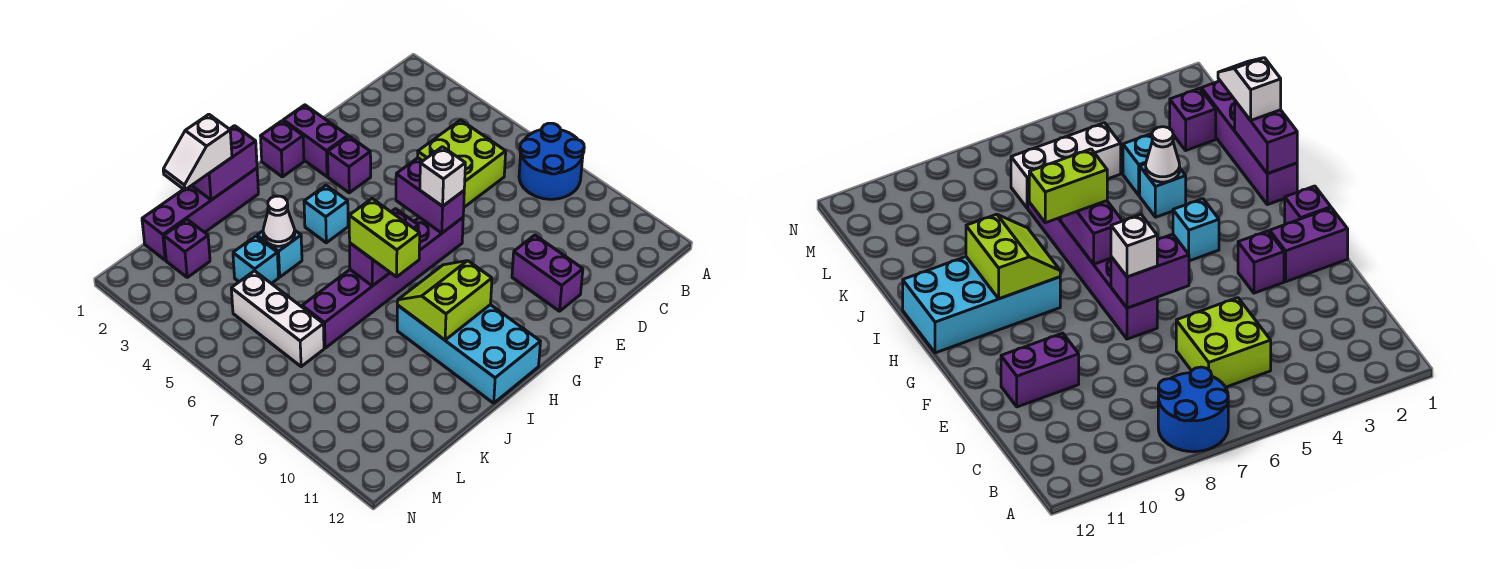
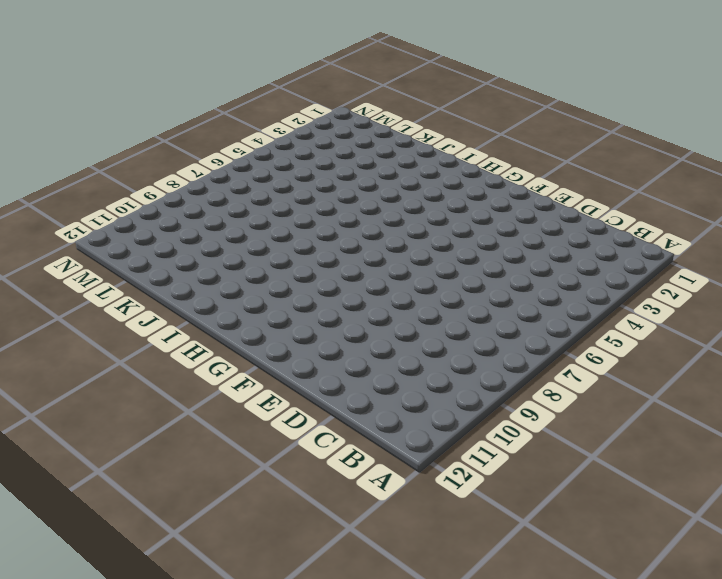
none -> blue 2x2 round brick [519,123,584,199]
none -> lime 2x2 brick [418,120,506,207]
none -> purple 1x2 brick [512,235,583,311]

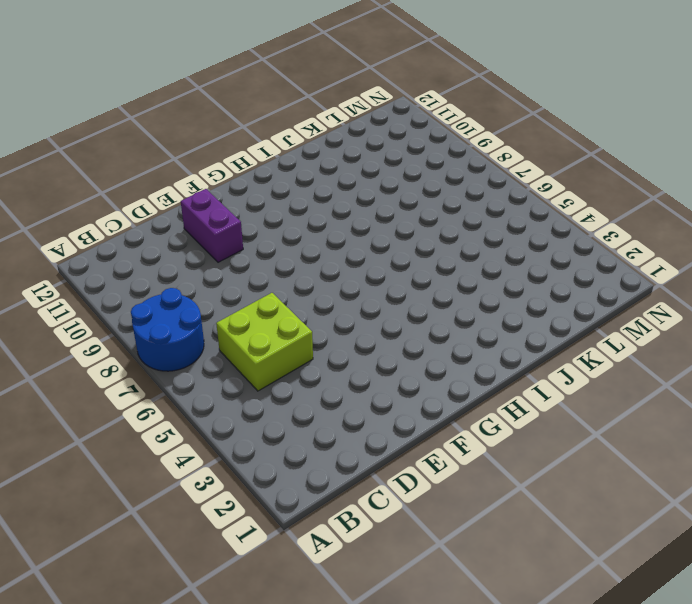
none -> purple 1x2 brick [283,105,348,177]
none -> purple 1x1 brick [328,136,371,193]
none -> purple 1x6 brick [302,217,463,348]

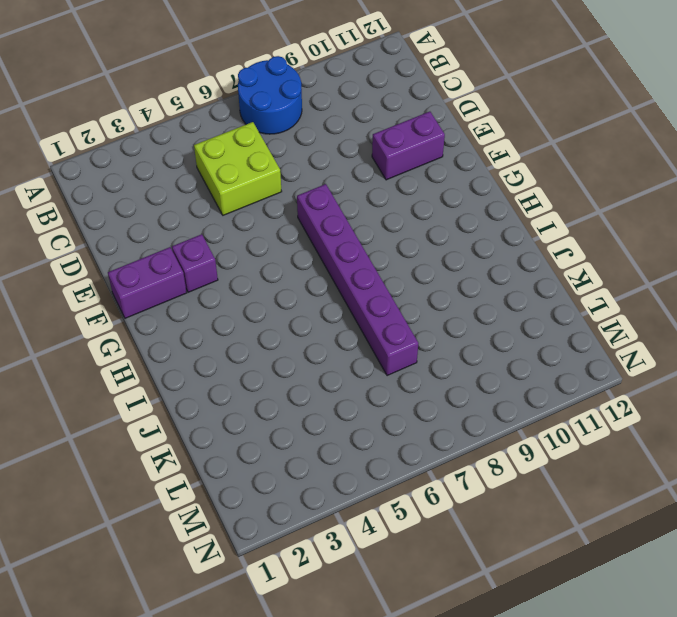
none -> purple 1x1 brick [261,121,304,177]
none -> cyan 1x1 brick [304,185,348,243]
none -> cyan 2x4 brick [397,305,541,403]

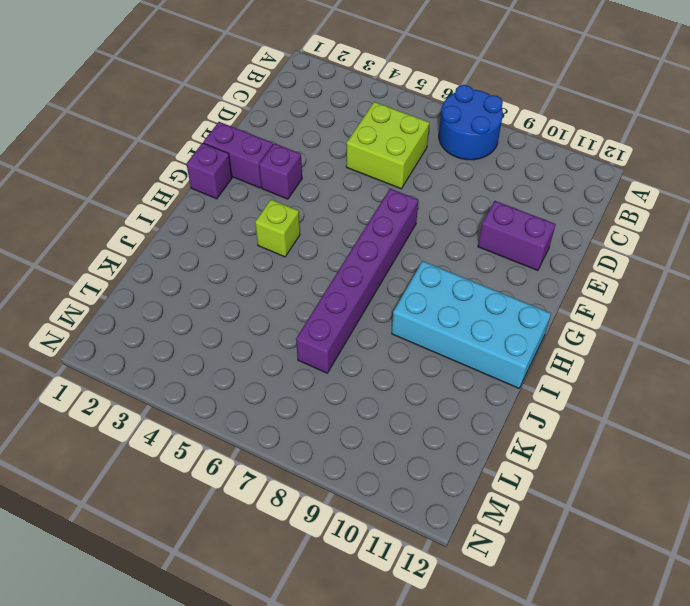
lime 1x1 brick [255,200,300,257] -> cyan 1x1 brick [304,185,348,243]
none -> purple 1x4 brick [142,168,258,260]
none -> cyan 1x1 brick [257,230,302,277]
none -> cyan 1x1 brick [233,236,279,284]

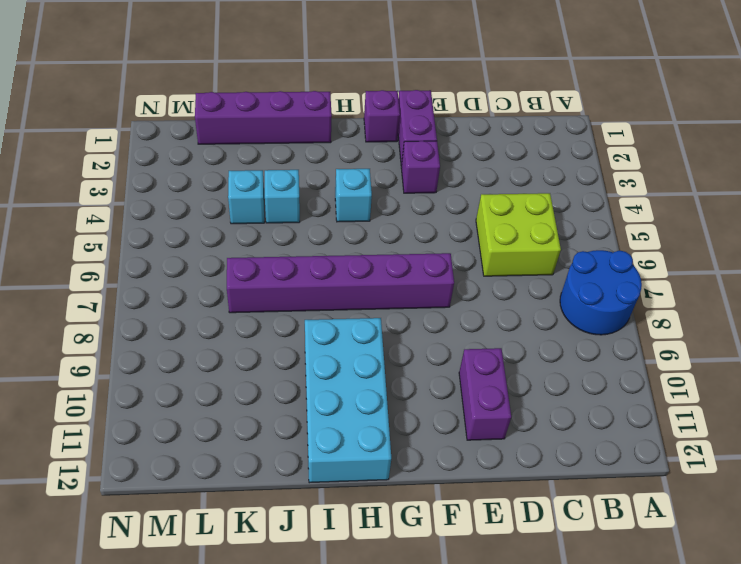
none -> purple 1x1 brick [164,219,210,277]
none -> white 1x3 brick [231,271,324,367]
none -> purple 1x2 brick [396,158,464,233]

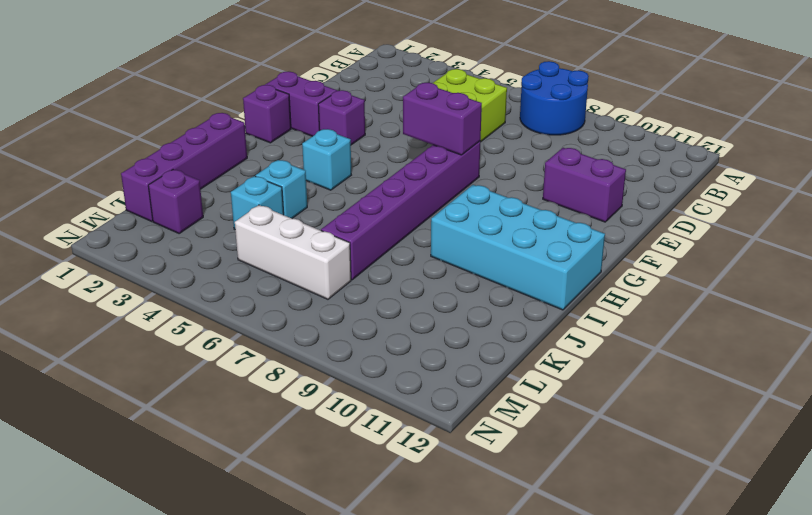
none -> purple 1x2 brick [350,209,418,286]
none -> lime 2x2 slope [397,261,492,340]
none -> purple 1x2 brick [192,126,257,200]

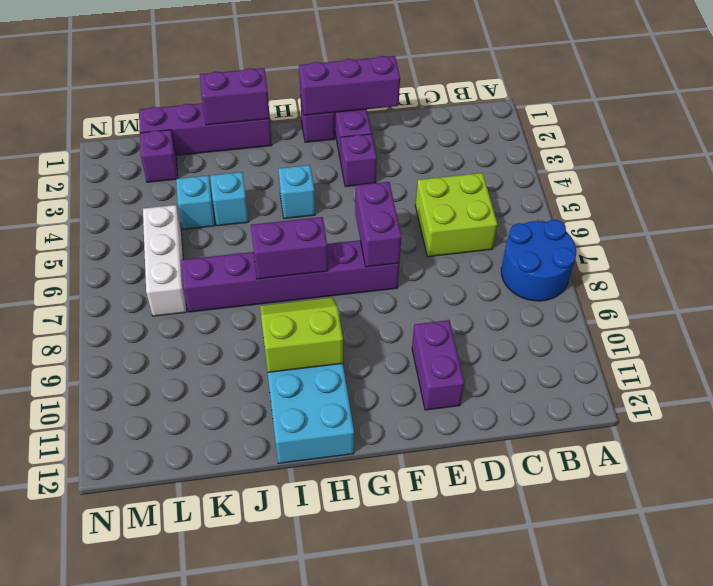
purple 1x3 brick [299,56,400,115] -> none
none -> white 1x1 cone [263,196,295,246]
none -> white 1x1 brick [420,147,465,206]
none -> lime 1x2 brick [349,199,420,277]

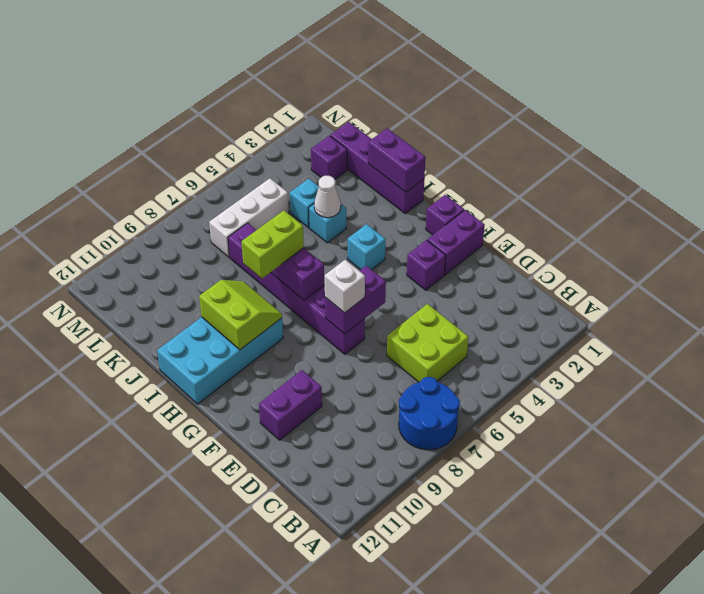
none -> white 1x2 slope [163,114,232,190]

